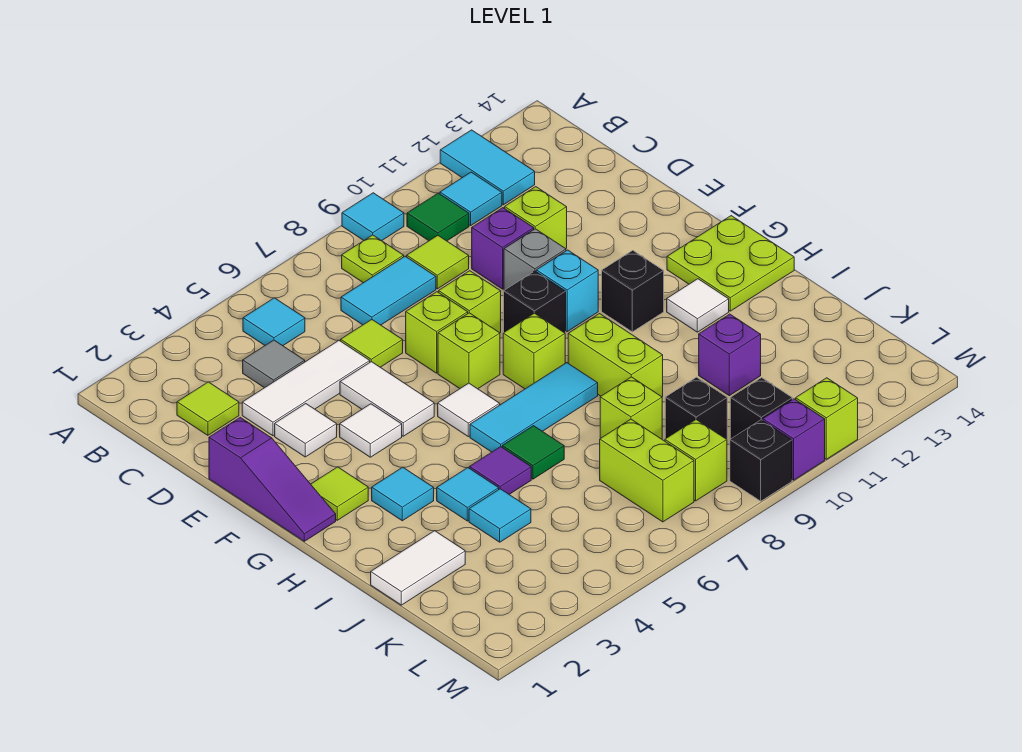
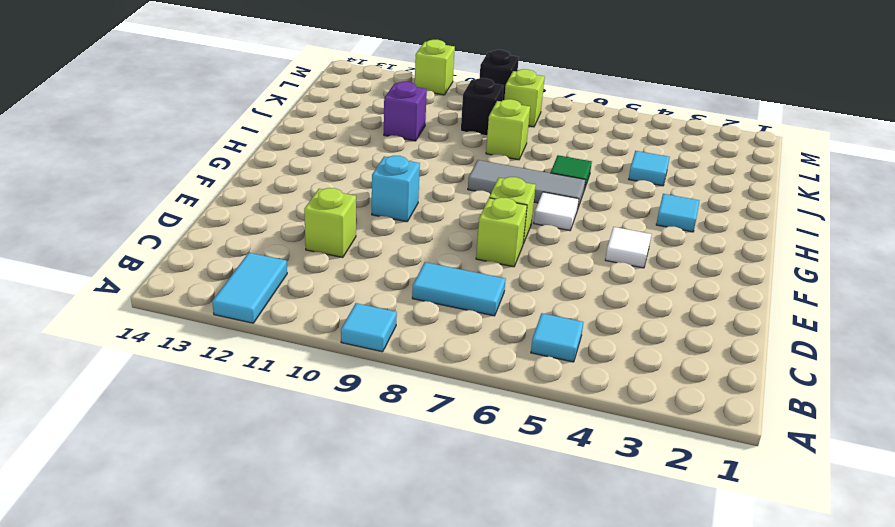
grey 1x3 tile [468,160,585,210] -> cyan 1x3 tile [470,363,598,452]
none -> lime 1x1 plate [342,235,404,283]
none -> green 1x1 tile [407,193,469,241]
none -> cyan 1x1 tile [440,172,502,225]
none -> lime 1x1 tile [177,382,239,435]

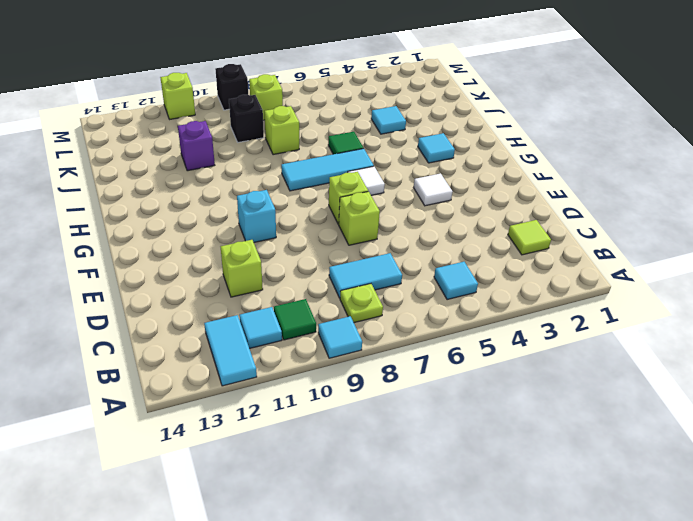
none -> grey 1x1 tile [243,340,305,388]
none -> lime 1x1 tile [407,235,469,289]
none -> white 1x3 tile [242,340,370,436]
none -> lime 1x1 tile [341,320,403,367]

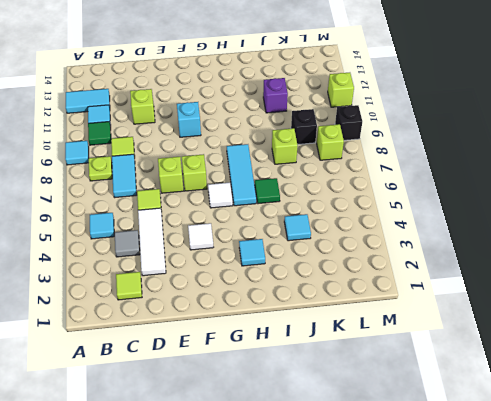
none -> purple 1x1 brick [472,208,534,289]
none -> purple 1x3 slope [209,417,336,541]
none -> white 1x1 tile [275,404,337,457]
none -> white 1x2 tile [340,362,434,436]

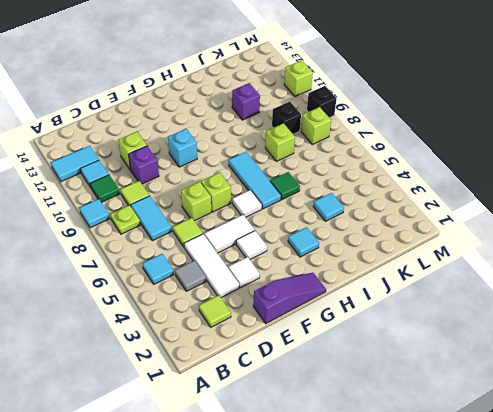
none -> lime 1x1 brick [439,271,501,333]
none -> grey 1x1 brick [504,229,566,290]
none -> black 1x1 brick [504,271,566,333]
none -> lime 1x1 tile [311,467,368,520]

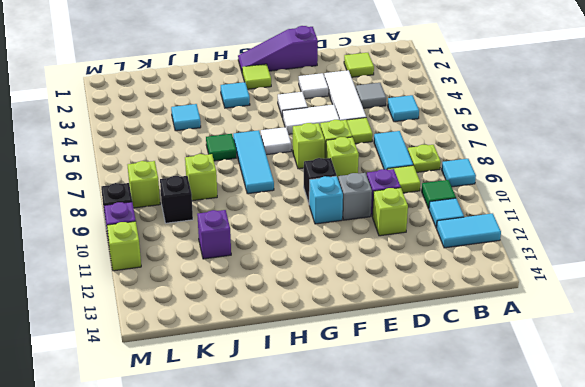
none -> lime 1x1 brick [503,313,565,389]
none -> black 1x1 brick [602,250,664,332]
none -> lime 2x2 plate [667,216,794,311]
none -> lime 1x2 brick [568,314,663,397]

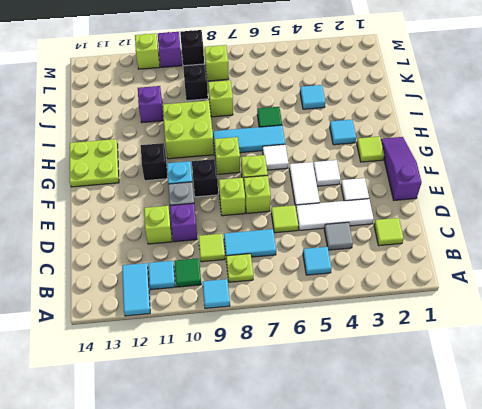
lime 2x2 brick [163,101,214,159] -> lime 1x2 brick [568,314,663,397]
none -> white 1x1 tile [667,279,729,332]
none -> cyan 1x1 tile [437,468,499,521]
none -> purple 1x1 tile [469,447,531,495]
none -> white 1x2 tile [371,531,465,605]

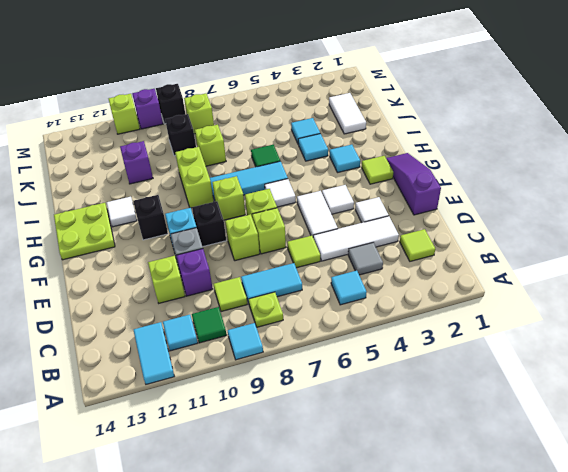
white 1x2 tile [329,93,366,134] -> white 1x2 tile turned to [371,531,465,605]
none -> purple 1x1 tile [469,447,531,495]
none -> lime 1x2 brick [600,419,694,522]
none -> black 1x1 brick [730,378,792,439]

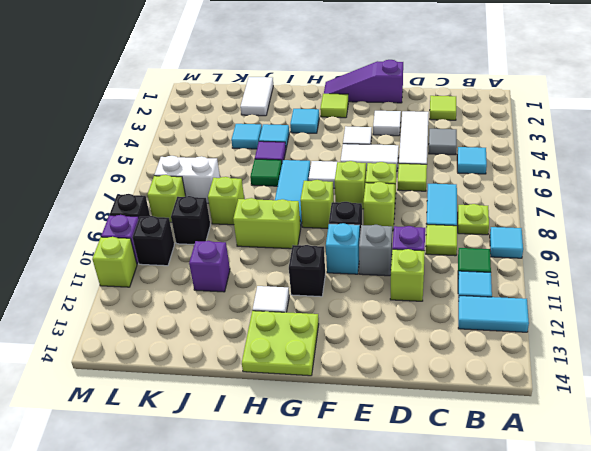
white 1x2 brick [154,156,220,203] -> lime 1x2 brick [600,419,694,522]

